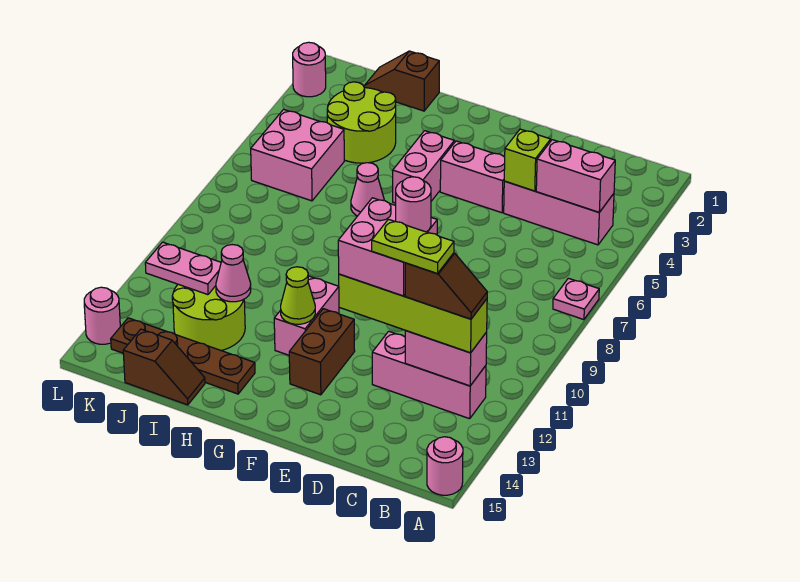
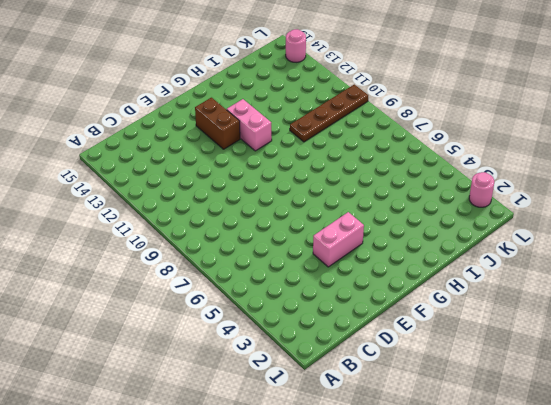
brown 1x4 plate [290,84,368,142] -> brown 1x4 plate moved to [111,318,255,394]
none -> pink 1x1 plate [553,278,599,320]
none -> pink 1x1 round brick [427,437,463,495]
none -> pink 1x3 brick [504,181,614,245]

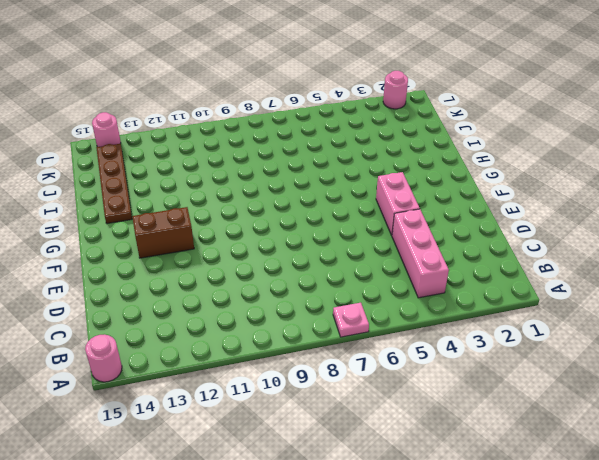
none -> pink 1x3 brick [372,331,486,419]
none -> pink 1x2 brick [393,131,454,203]
none -> pink 1x2 brick [274,276,339,355]

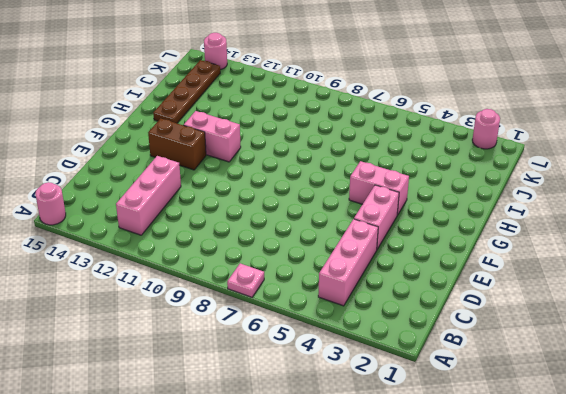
none -> pink 1x1 cone [351,163,384,216]
none -> brown 1x2 slope [364,51,439,111]
none -> lime 2x2 round brick [327,82,396,163]

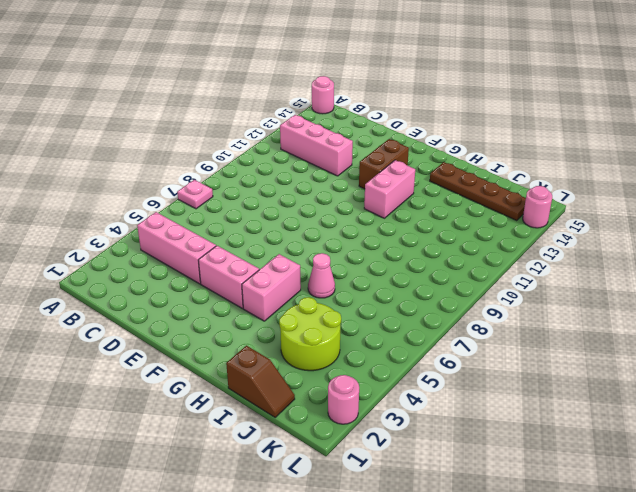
none -> lime 2x2 round brick [172,284,245,351]
none -> brown 1x2 slope [123,329,205,405]
none -> pink 2x2 brick [251,109,344,201]

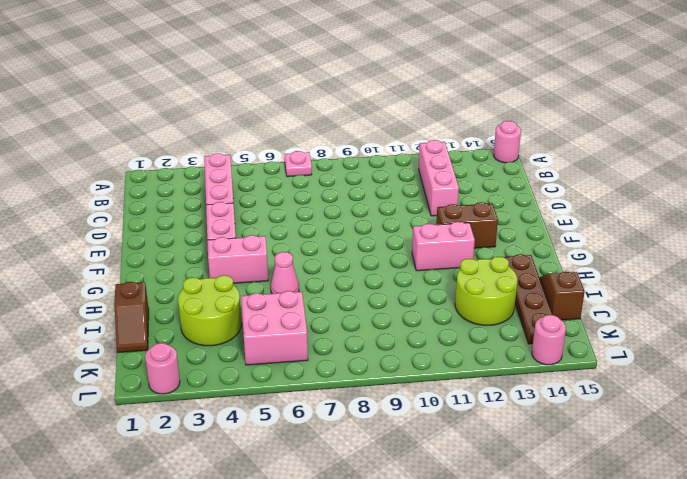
none -> pink 1x2 brick [536,140,615,212]
none -> pink 1x2 brick [405,331,487,386]
none -> lime 1x1 brick [504,129,551,191]

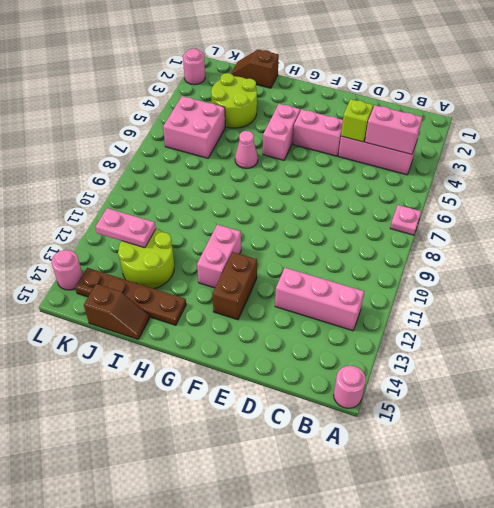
none -> pink 1x2 brick [405,331,487,386]
none -> lime 1x1 cone [281,267,315,324]
none -> pink 1x1 cone [216,245,251,302]

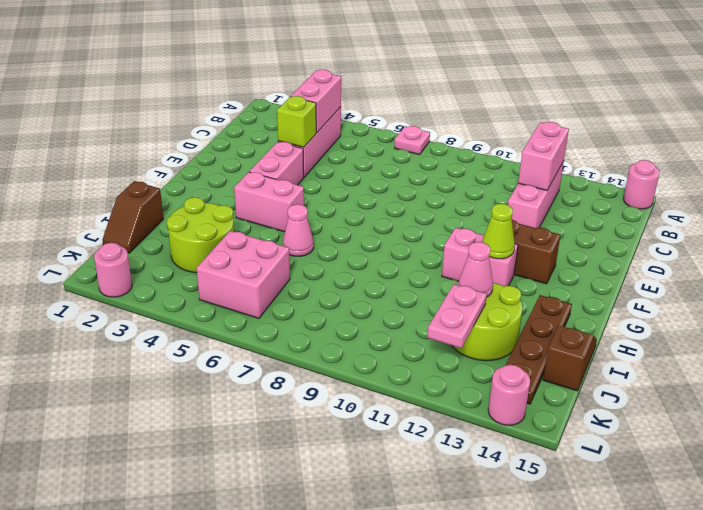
none -> lime 1x4 brick [339,274,487,353]
none -> brown 1x2 slope [405,253,487,319]
none -> pink 2x2 brick [338,198,437,296]

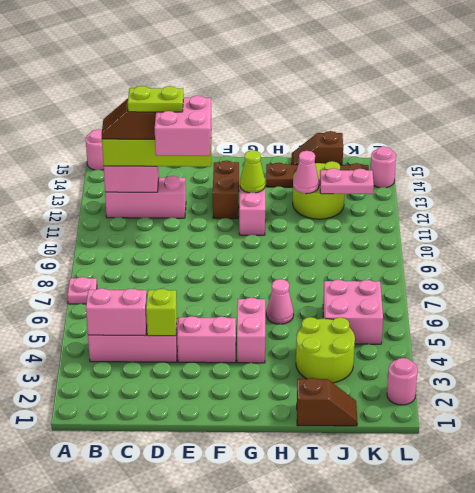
none -> pink 1x1 round brick [396,177,431,232]

